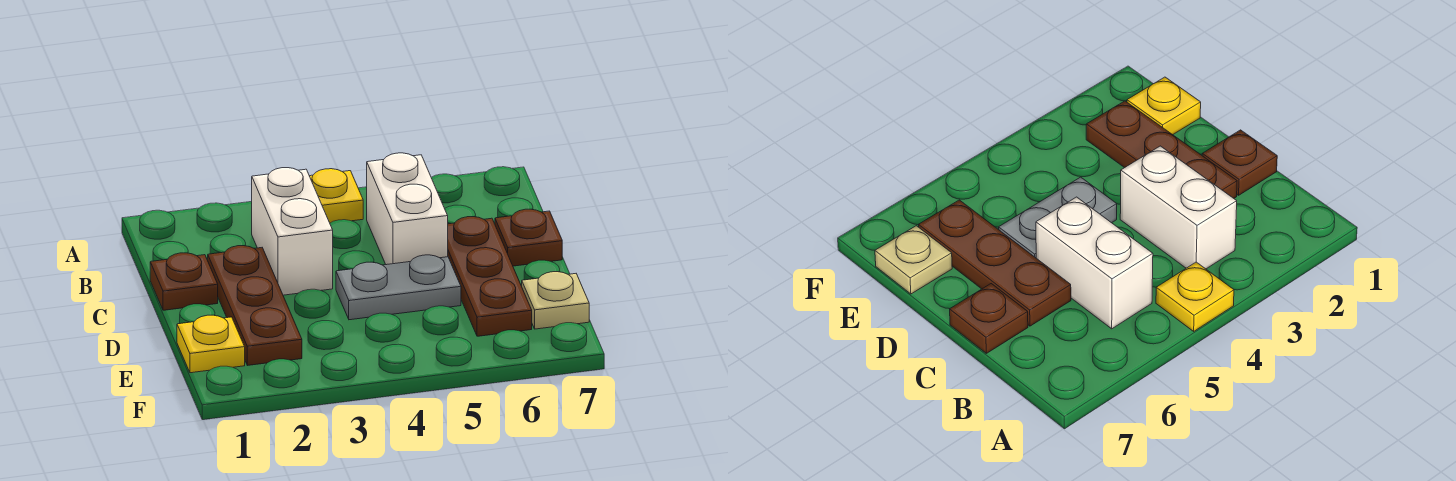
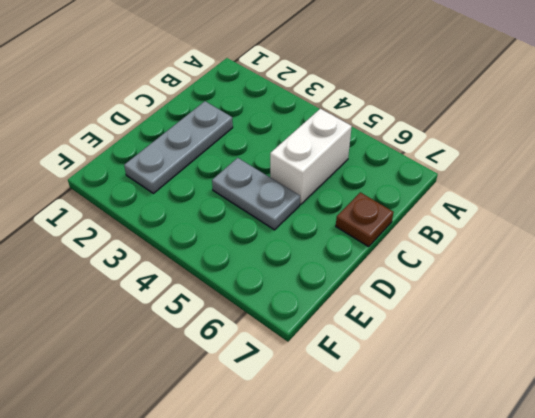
grey 1x3 plate [124,101,233,193] -> brown 1x3 plate [208,246,302,366]
none -> yellow 1x1 plate [310,169,363,223]
none -> white 1x2 brick [252,168,333,295]

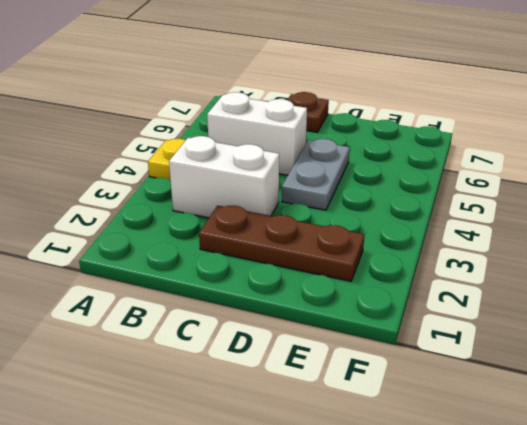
none -> brown 1x1 plate [150,253,218,310]
none -> brown 1x3 plate [448,217,532,336]

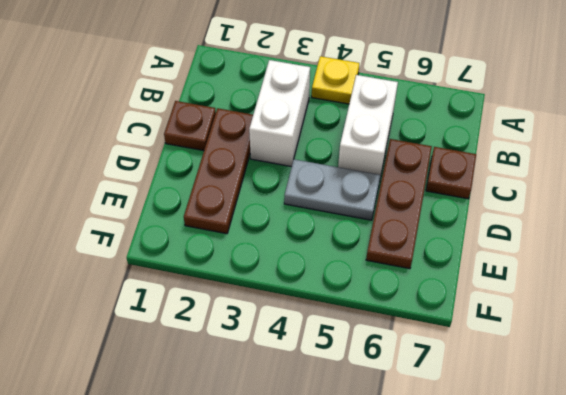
none -> yellow 1x1 plate [177,315,245,373]
none -> tan 1x1 plate [522,272,589,329]

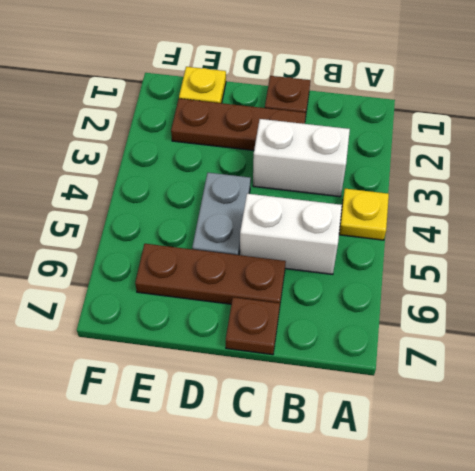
none -> tan 1x1 plate [522,272,589,329]

